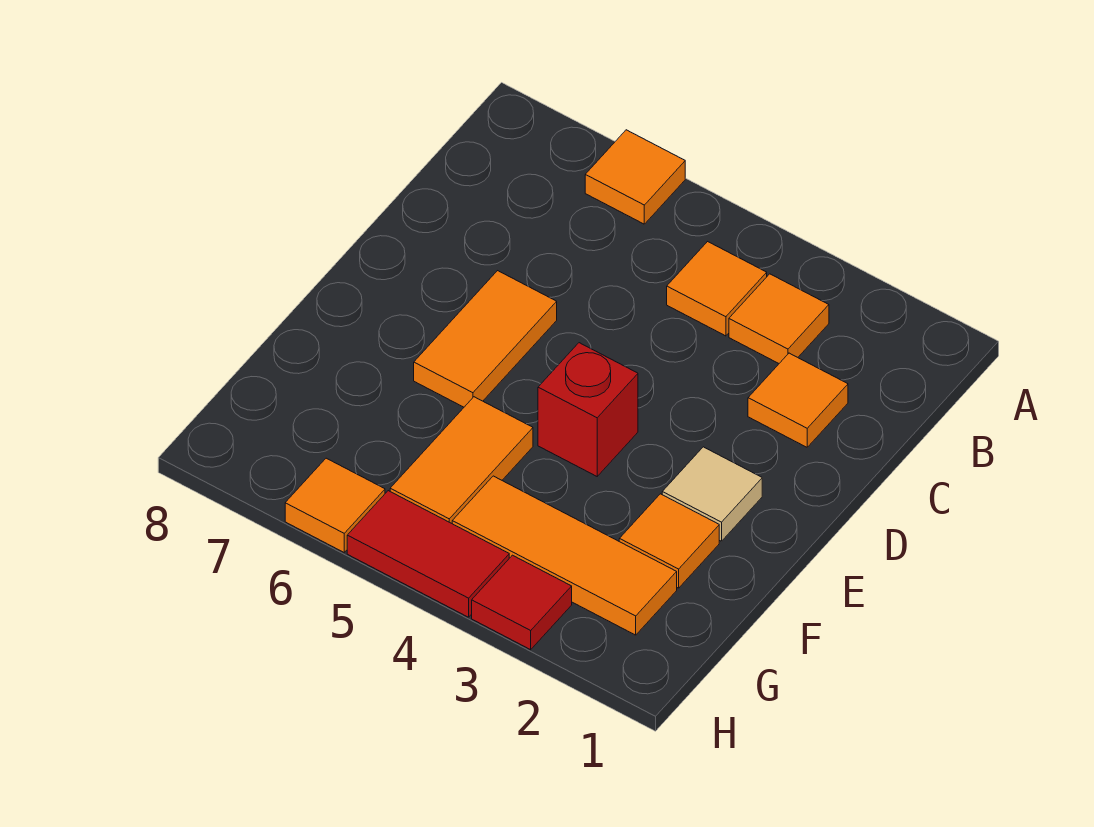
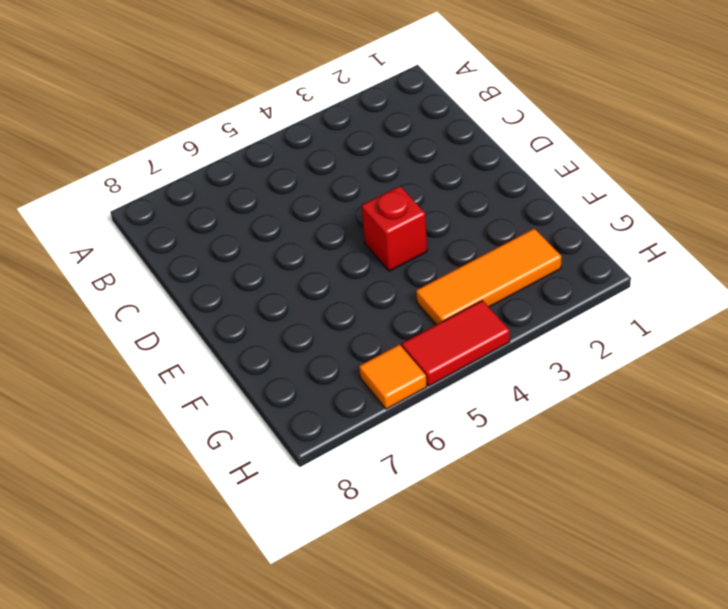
none -> orange 1x1 tile [585,130,685,224]
none -> orange 1x1 tile [729,274,829,363]
none -> orange 1x1 tile [667,242,767,336]

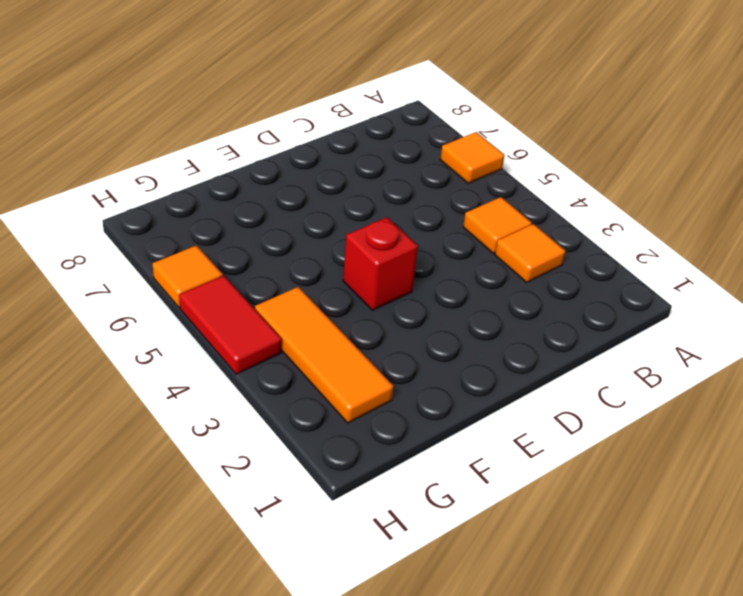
none -> orange 1x1 tile [748,353,848,447]
none -> orange 1x2 tile [414,271,557,407]
none -> tan 1x1 tile [662,447,762,541]

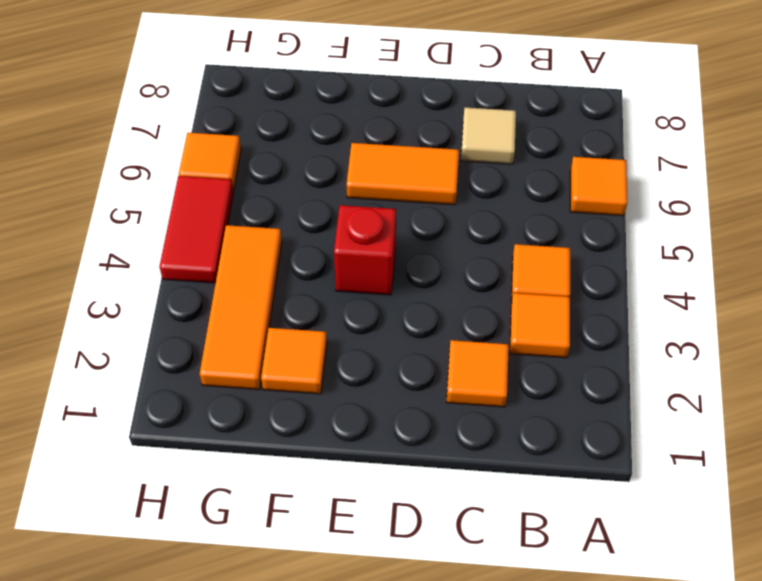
tan 1x1 tile [461,108,516,164] -> tan 1x1 tile moved to [662,447,762,541]
none -> orange 1x2 tile [390,397,533,523]
none -> red 1x1 tile [472,555,572,650]

